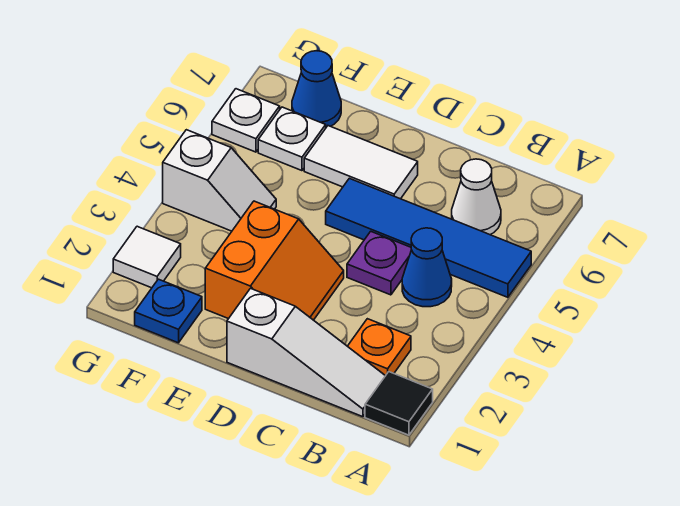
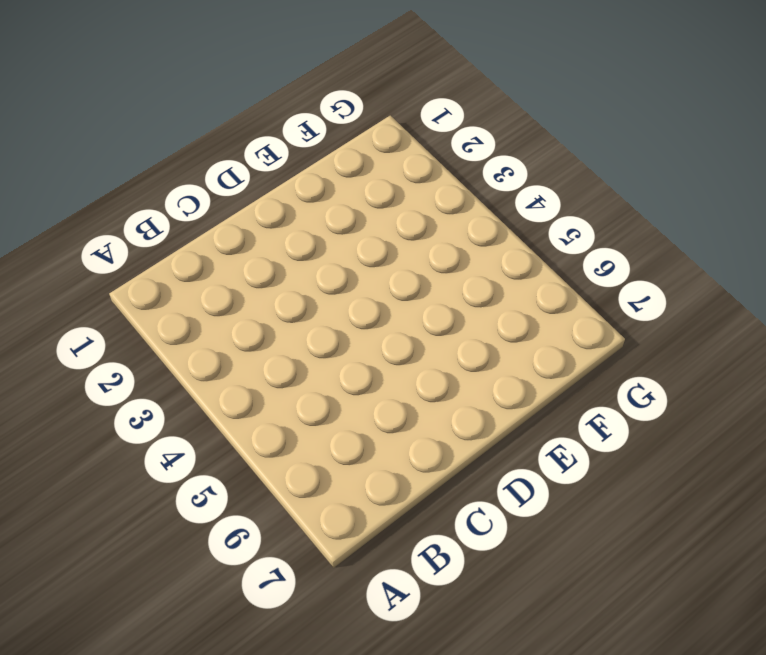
none -> black 1x1 tile [365,372,433,435]
none -> blue 1x4 tile [326,178,531,297]
none -> white 1x3 slope [227,288,385,417]

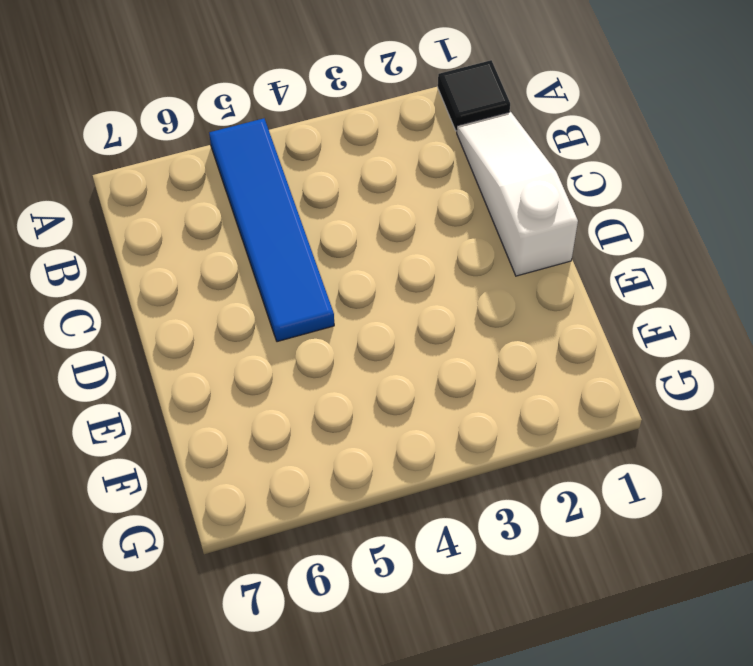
none -> orange 1x1 plate [348,319,411,376]
none -> blue 1x1 cone [402,228,452,307]
none -> white 1x1 cone [452,159,501,235]

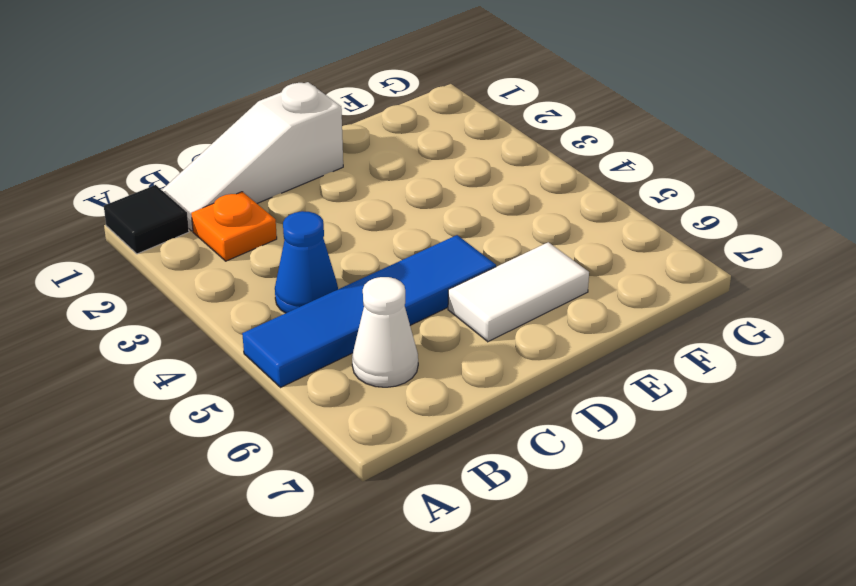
none -> purple 1x1 plate [347,231,411,295]
none -> orange 2x2 slope [205,201,344,320]
none -> blue 1x1 plate [135,279,202,343]

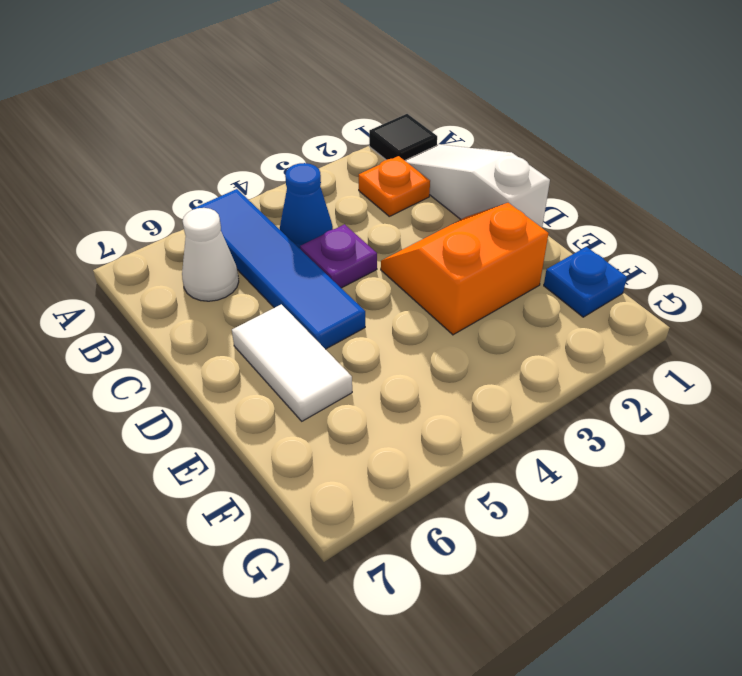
none -> white 1x2 slope [163,130,276,231]
none -> white 1x1 plate [258,107,326,171]
none -> blue 1x1 cone [292,51,341,127]

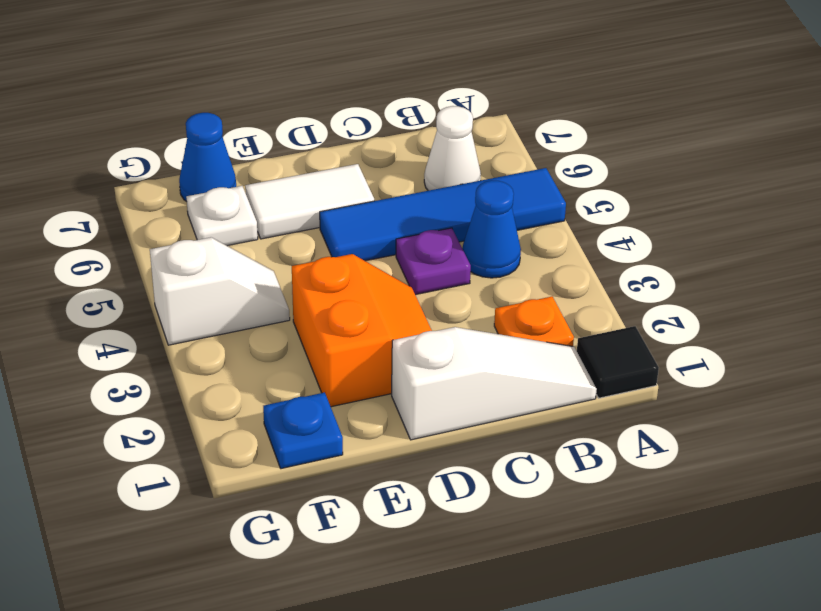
none -> white 1x1 tile [113,226,181,288]
none -> white 1x1 plate [212,89,280,152]

